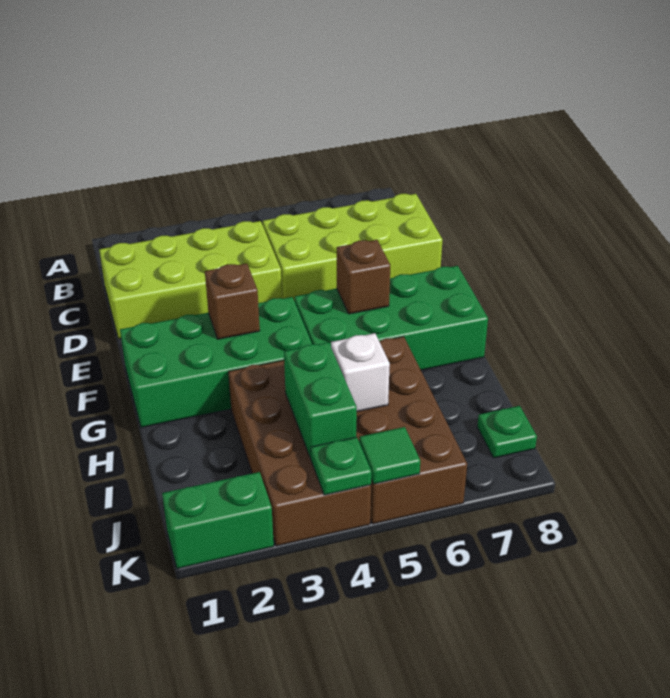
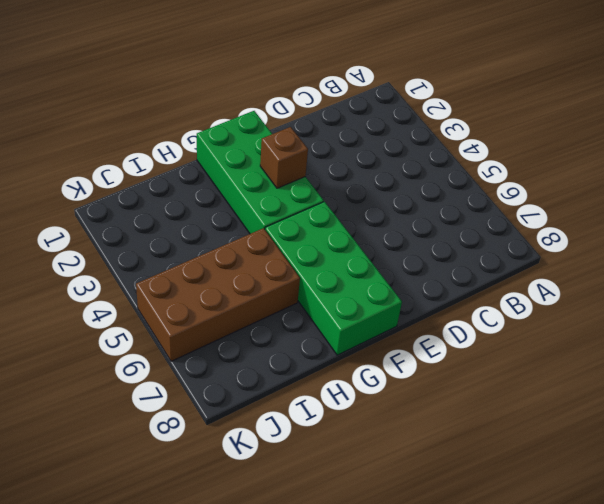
none -> lime 2x4 brick [99,221,282,339]
none -> lime 2x4 brick [263,194,443,301]
none -> brown 2x4 brick [228,360,371,546]

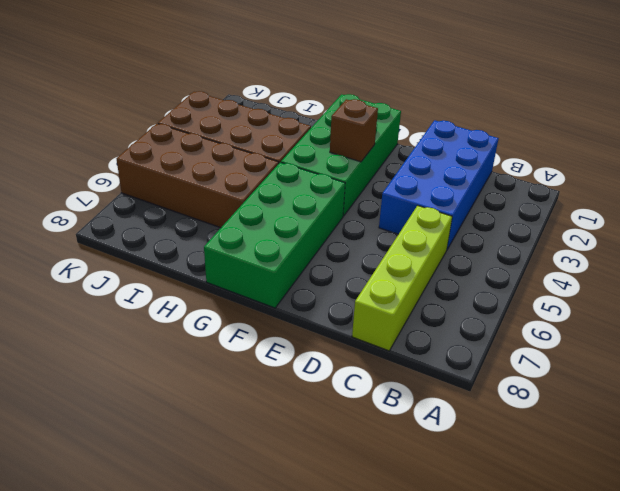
blue 2x4 brick [379,120,499,249] -> lime 2x4 brick [99,221,282,339]
lime 1x4 brick [352,206,452,351] -> lime 2x4 brick [263,194,443,301]
none -> green 1x1 plate [477,406,537,458]
none -> green 1x2 brick [162,472,274,569]
none -> brown 1x1 brick [337,240,390,314]

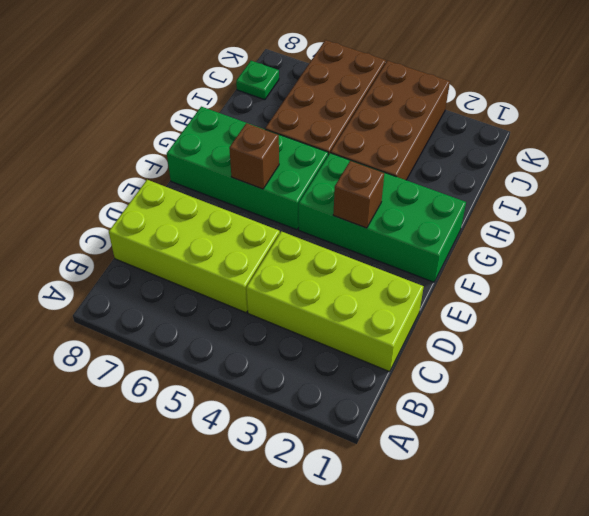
none -> green 1x2 brick [162,472,274,569]
none -> green 1x2 brick [284,342,357,458]
none -> white 1x1 brick [331,333,390,412]

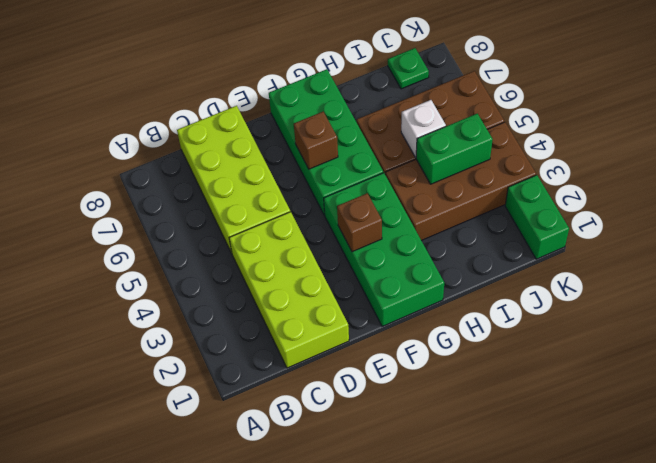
none -> green 1x1 plate [311,437,371,495]
none -> green 1x1 tile [359,427,420,484]

